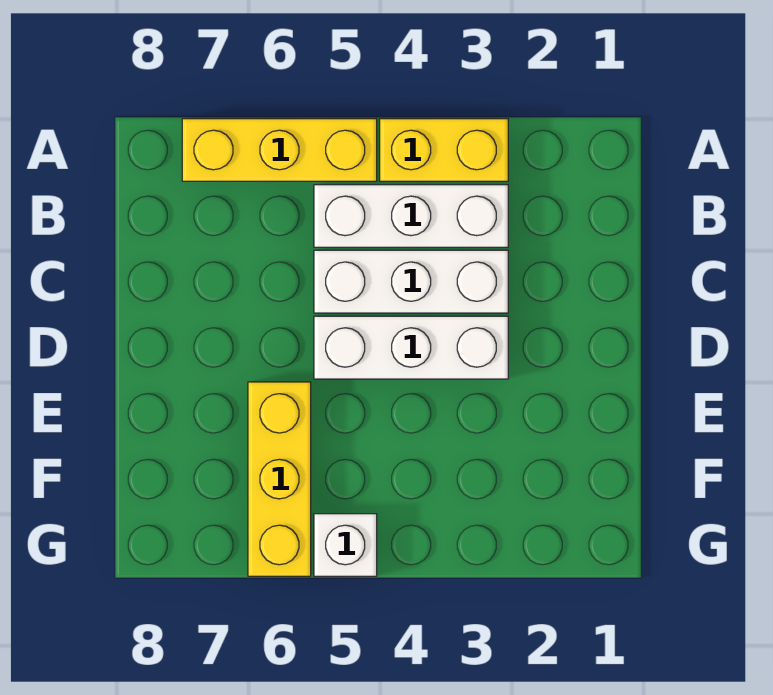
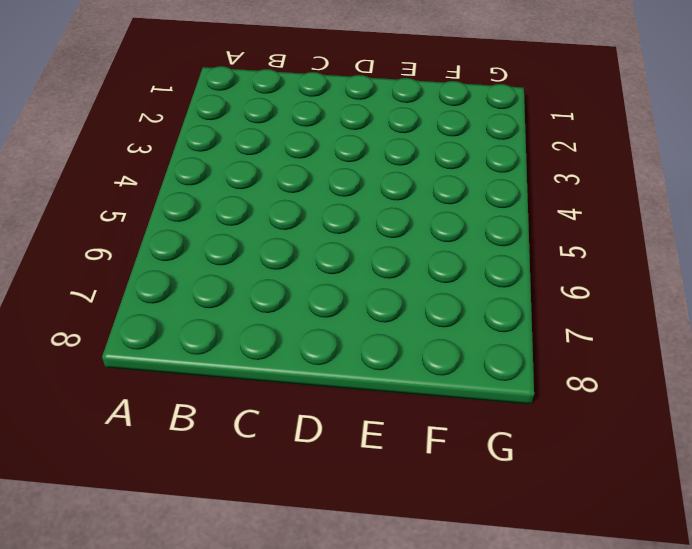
none -> yellow 1x2 brick [380,119,508,181]
none -> yellow 1x3 brick [182,119,377,181]

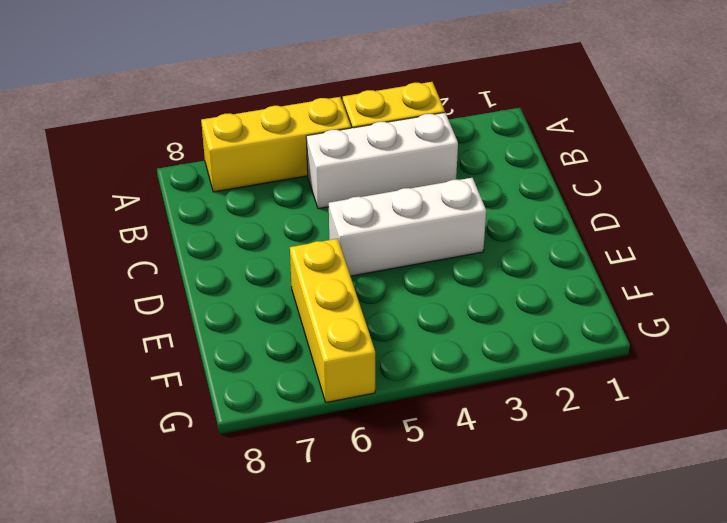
none -> white 1x3 brick [314,250,508,313]
none -> white 1x1 brick [314,514,377,576]

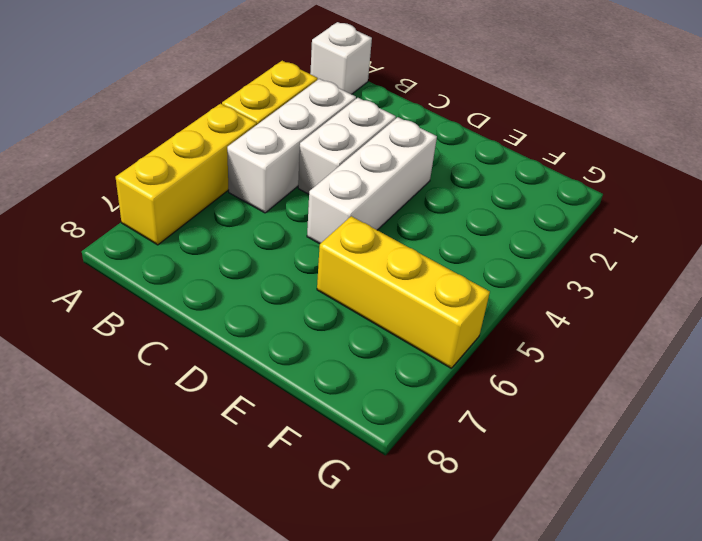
white 1x1 brick [310,22,372,94] -> white 1x1 brick moved to [314,514,377,576]
white 1x2 brick [298,98,396,194] -> white 1x3 brick [314,250,508,313]

